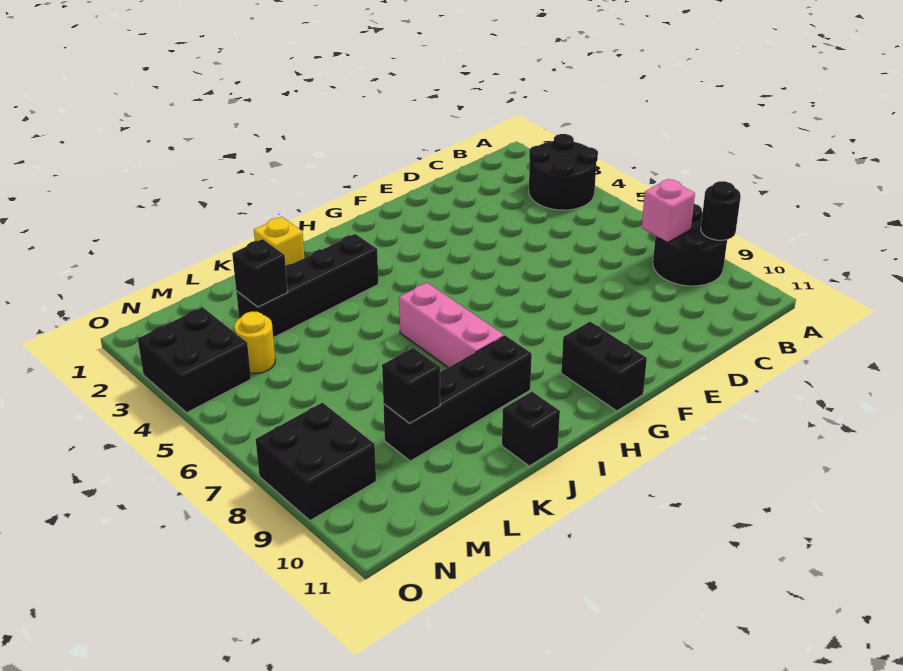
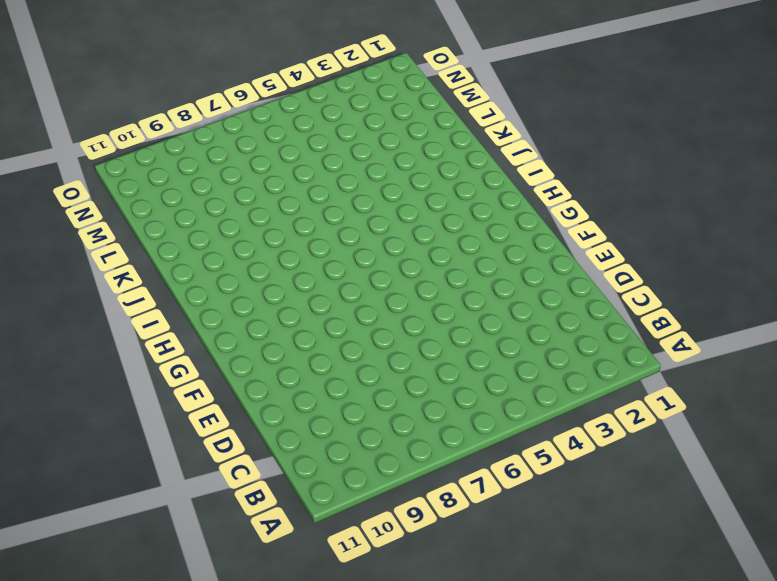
none -> black 2x2 round brick [529,134,598,210]
none -> black 2x2 round brick [653,204,727,286]
none -> black 1x2 brick [561,322,647,411]

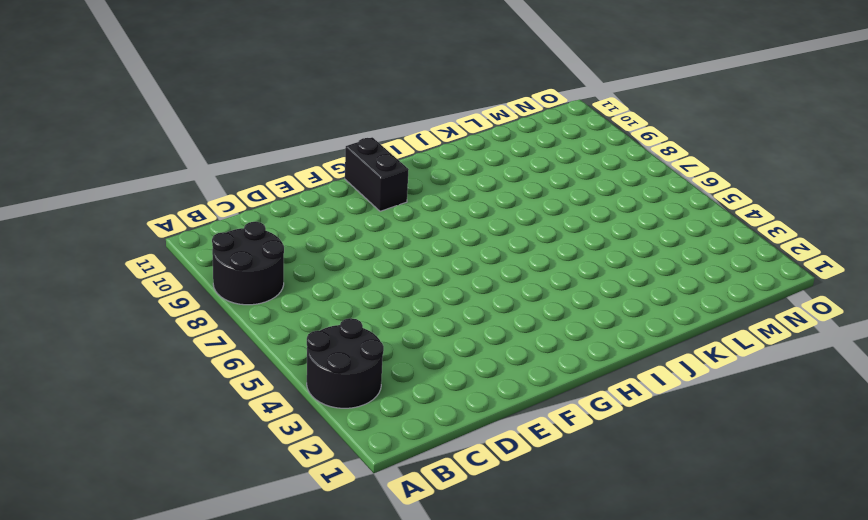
none -> black 1x4 brick [236,234,378,338]
none -> pink 1x3 brick [399,283,504,367]
none -> black 1x4 brick [383,336,532,461]

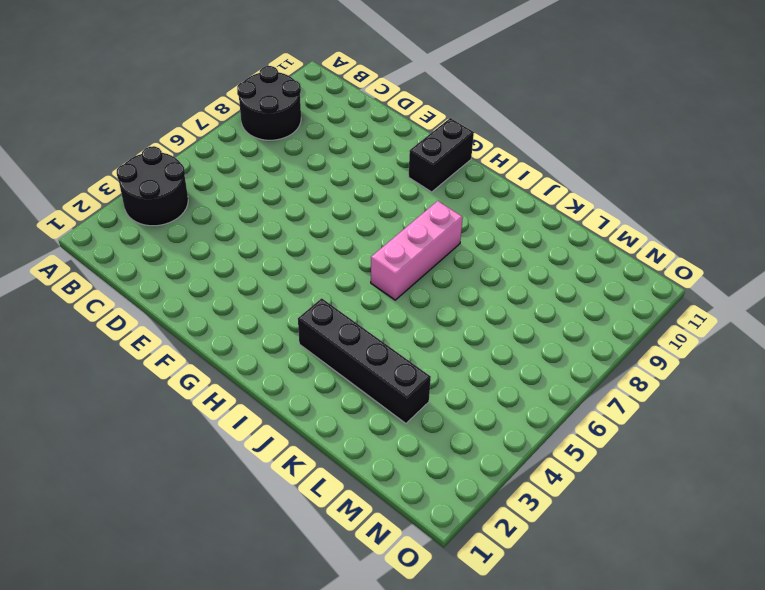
none -> black 1x4 brick [383,336,532,461]
none -> yellow 1x1 brick [254,217,304,265]
none -> black 1x1 brick [502,392,560,466]

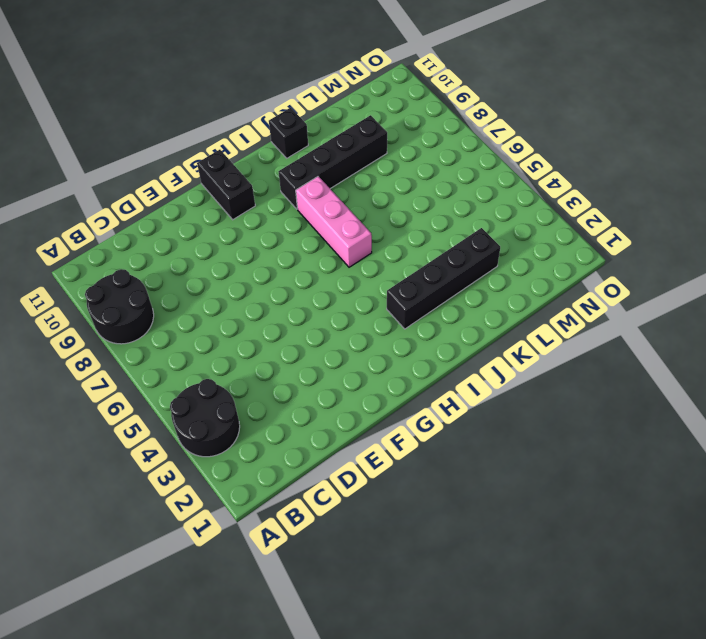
none -> yellow 1x1 brick [254,217,304,265]
none -> yellow 1x1 round brick [234,311,275,373]
none -> black 2x2 brick [138,307,251,413]

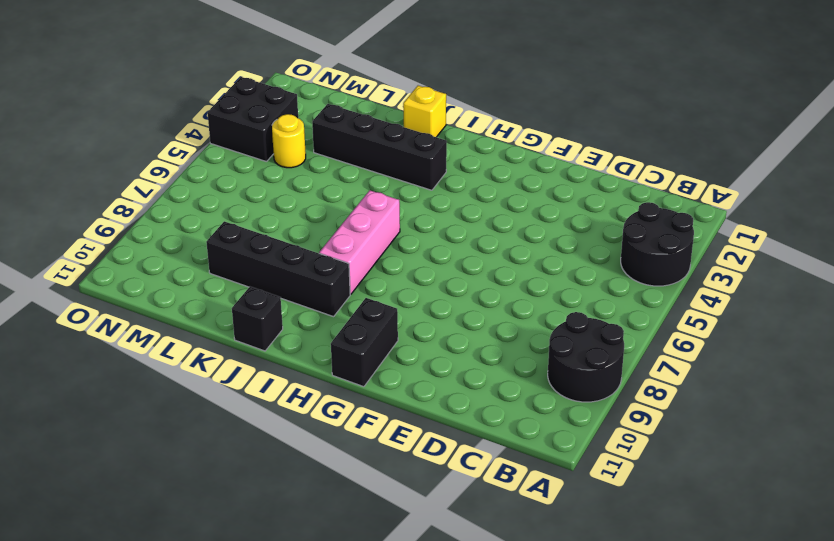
none -> black 2x2 brick [256,403,376,521]
none -> black 1x1 round brick [701,181,741,240]
none -> pink 1x1 brick [642,179,695,242]

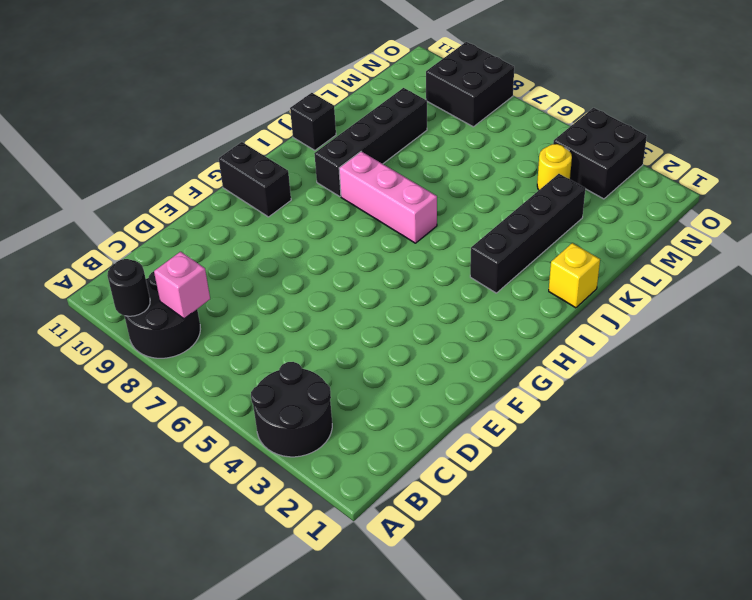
none -> black 1x1 brick [232,239,288,307]
none -> black 1x1 brick [382,348,440,423]

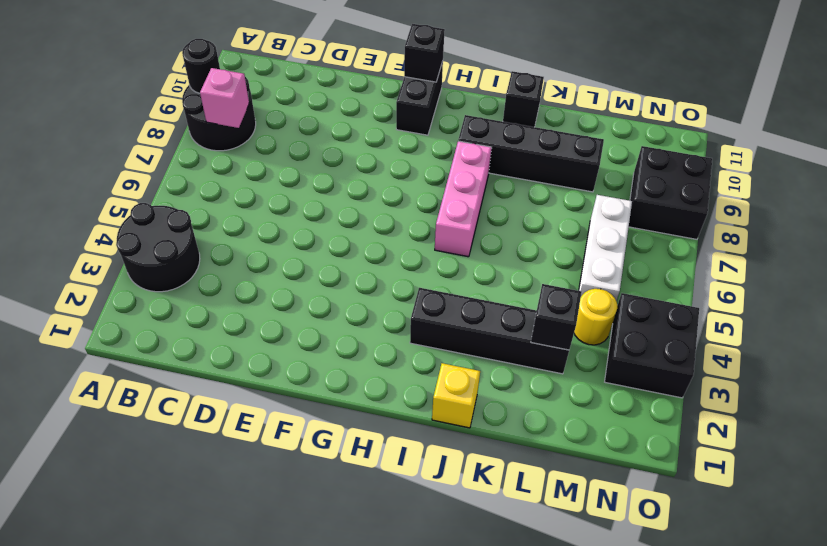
black 1x1 brick [404,24,445,82] -> black 1x1 brick moved to [382,348,440,423]
white 1x3 brick [579,195,632,301] -> none

